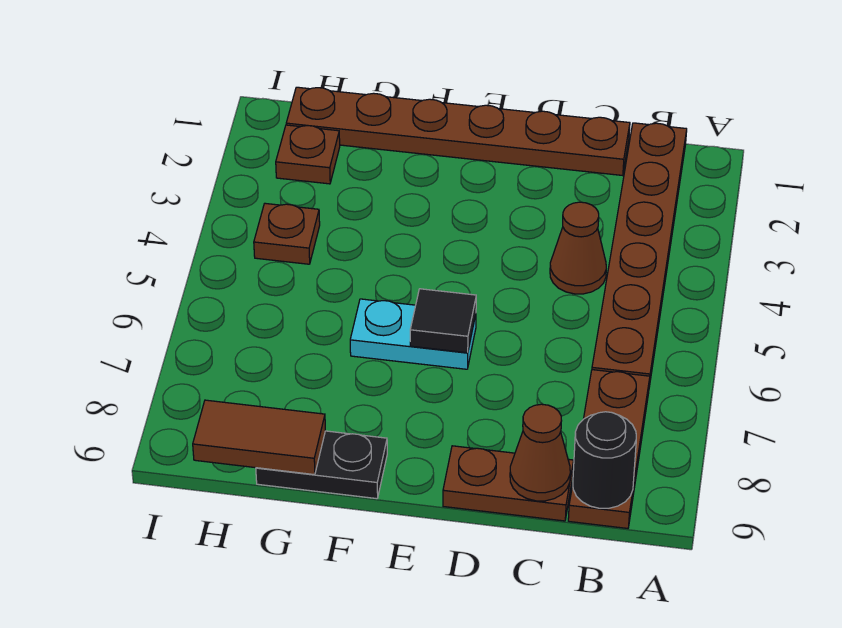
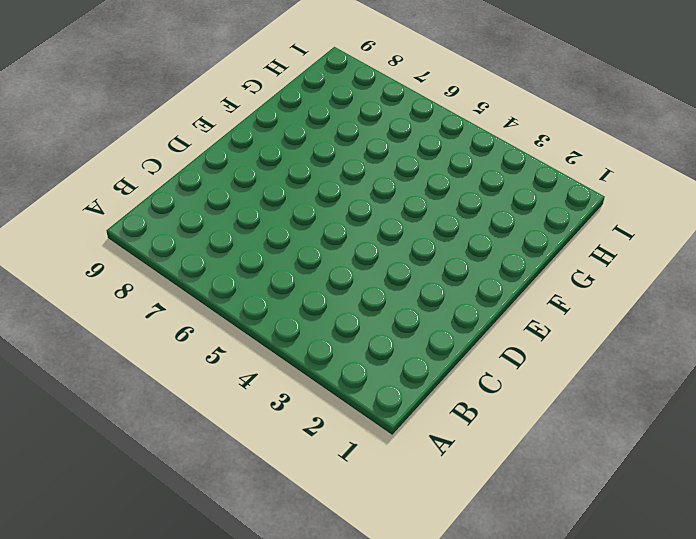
none -> brown 1x6 plate [592,123,687,387]
none -> brown 1x3 plate [568,370,650,528]
none -> brown 1x6 plate [286,87,630,176]

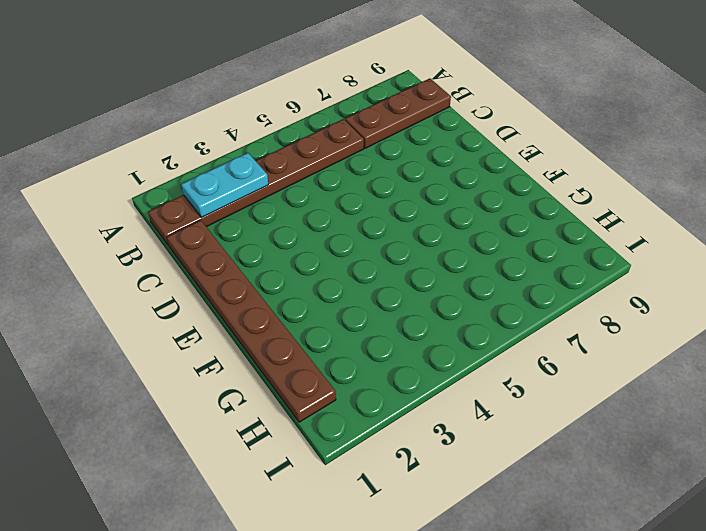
cyan 1x2 plate [181,153,268,217] -> cyan 1x2 plate turned to [350,299,476,369]
none -> brown 1x1 cone [550,202,606,294]
none -> brown 1x2 plate [443,446,574,521]
none -> black 1x2 plate [256,431,387,499]

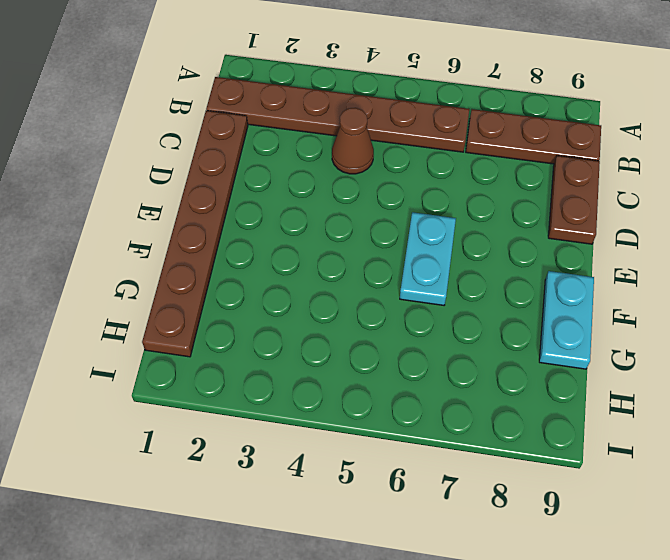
cyan 1x2 plate [539,271,594,369] -> black 1x2 plate [256,431,387,499]
none -> brown 1x1 plate [276,125,340,184]
none -> brown 1x1 plate [254,203,320,264]
none -> black 1x1 round brick [573,412,636,508]

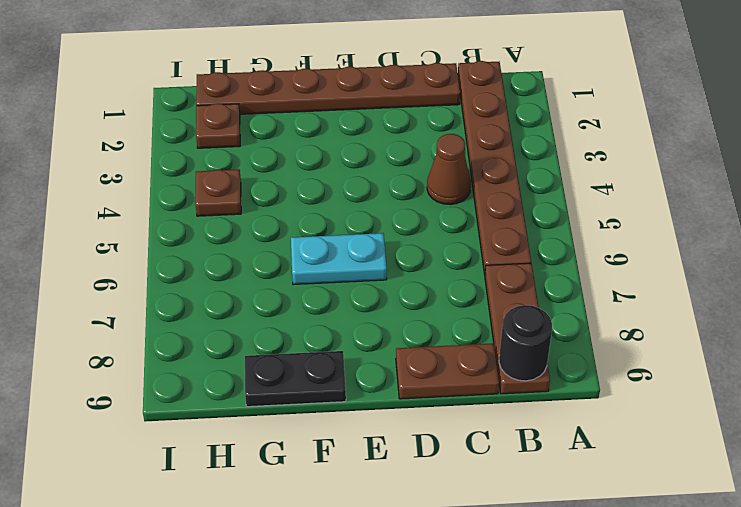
none -> brown 1x1 cone [510,404,570,501]
none -> black 1x1 tile [410,289,476,353]
none -> brown 1x2 tile [193,400,325,475]

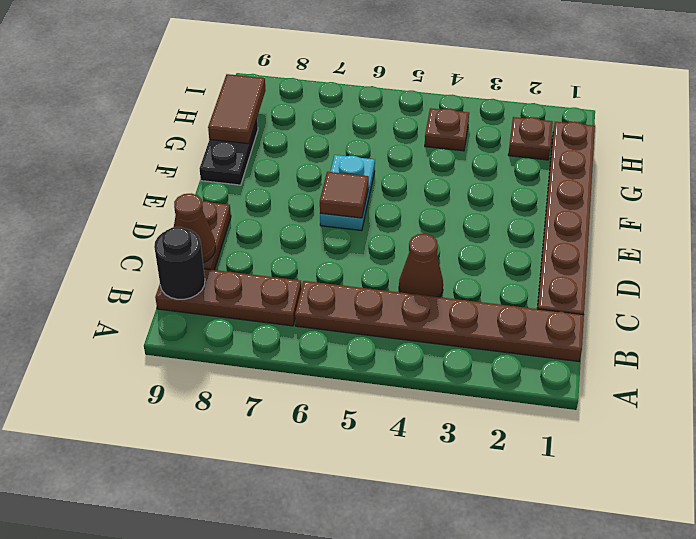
brown 1x1 tile [320,172,369,218] -> black 1x1 tile [410,289,476,353]

